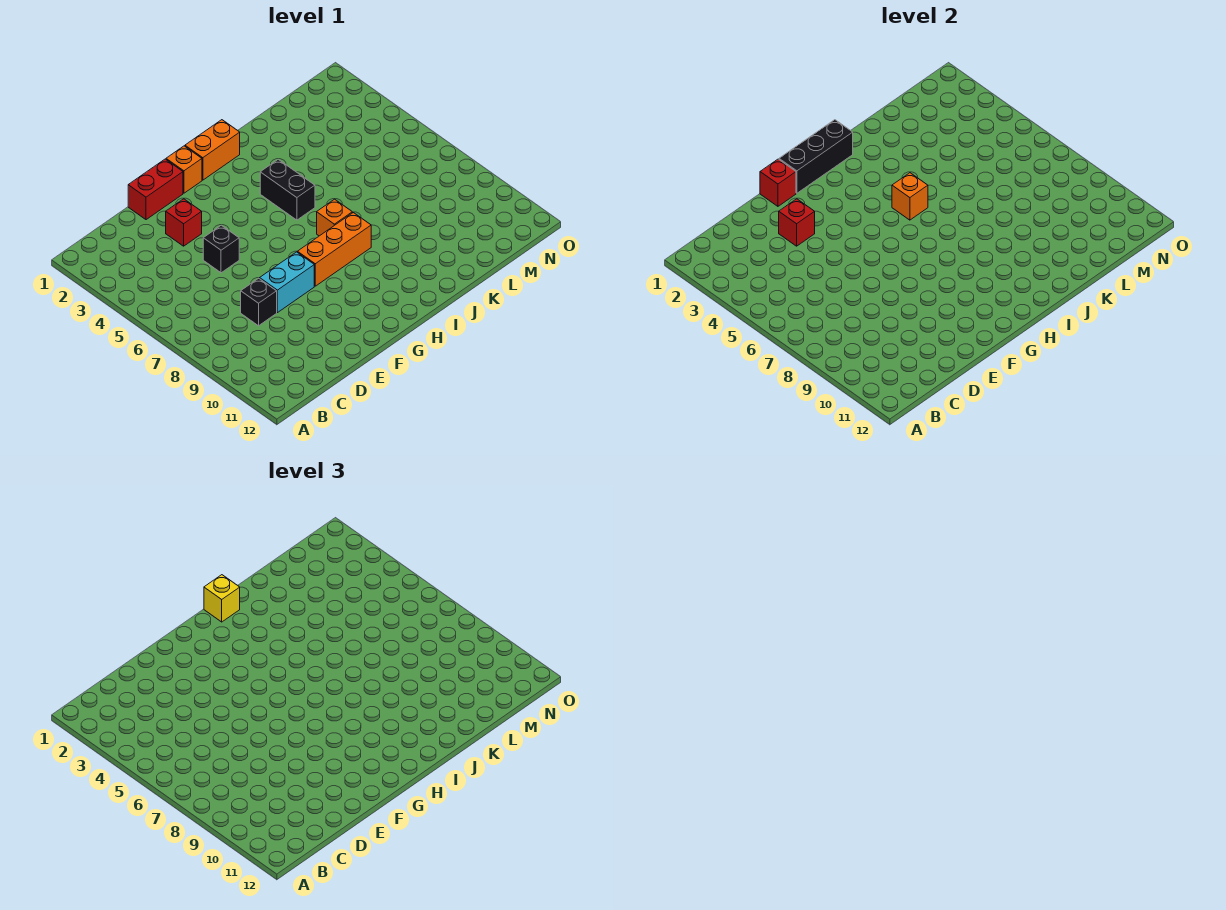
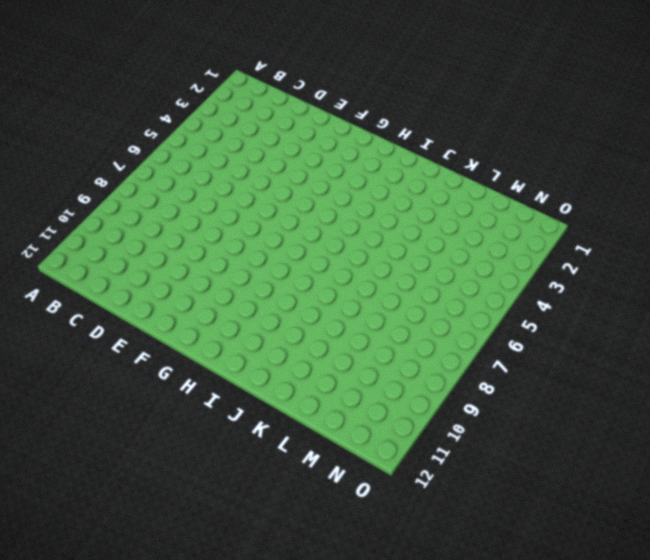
none -> black 1x1 brick [241,278,277,326]
none -> red 1x2 brick [128,159,183,220]
none -> red 1x1 brick [166,199,202,246]

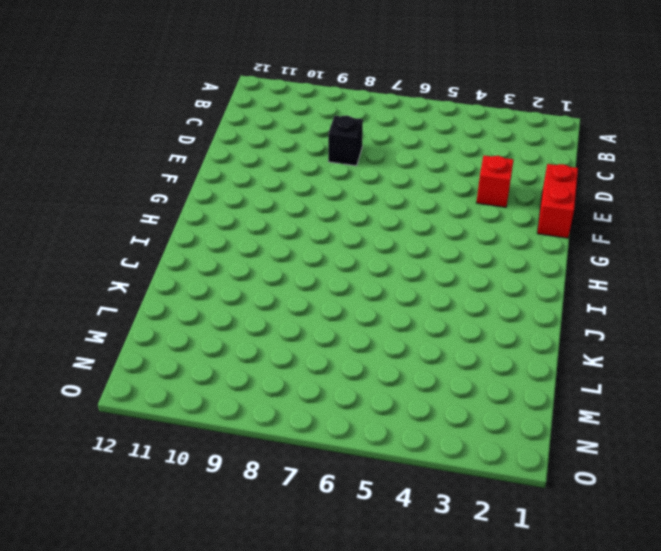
none -> black 1x1 brick [203,225,239,273]
none -> cyan 1x2 brick [260,252,314,313]
none -> orange 1x1 brick [166,146,202,193]

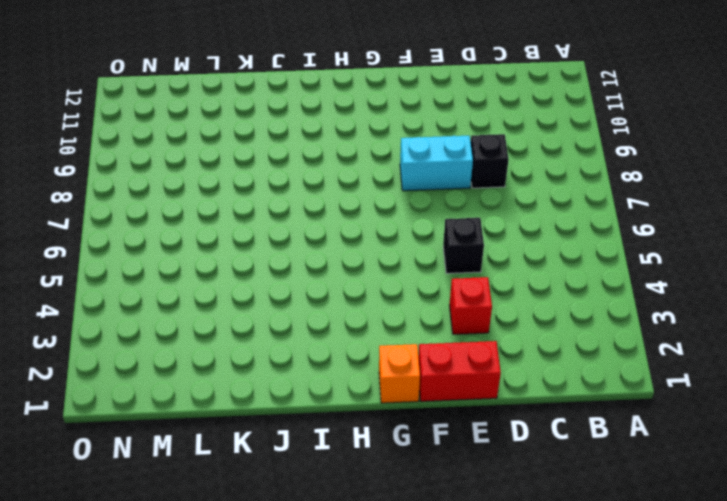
none -> orange 1x3 brick [297,213,371,286]
none -> orange 1x2 brick [185,120,240,180]
none -> black 1x2 brick [260,159,315,220]

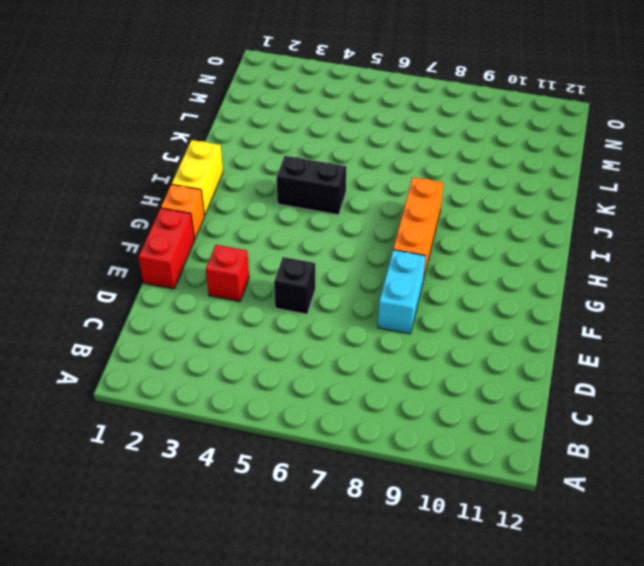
yellow 1x2 brick [172,140,223,216] -> orange 1x2 brick [185,120,240,180]
none -> black 1x1 brick [241,278,277,326]
none -> orange 1x1 brick [317,199,352,236]
none -> red 1x1 brick [779,199,815,246]

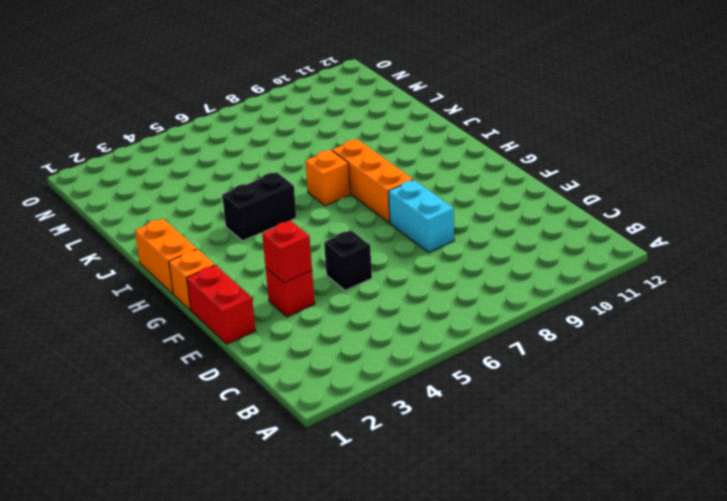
none -> black 1x1 brick [241,278,277,326]
none -> red 1x1 brick [760,159,796,206]
none -> black 1x3 brick [779,120,853,193]

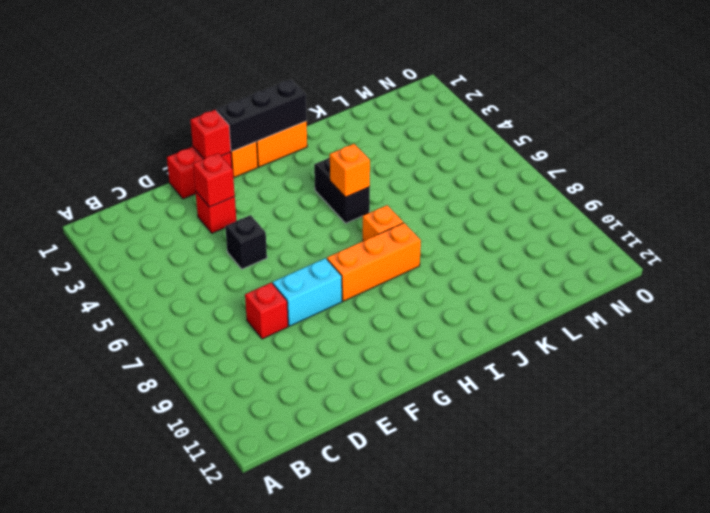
red 1x1 brick [245,283,288,339] -> black 1x1 brick [241,278,277,326]
none -> yellow 1x1 brick [204,575,240,622]

